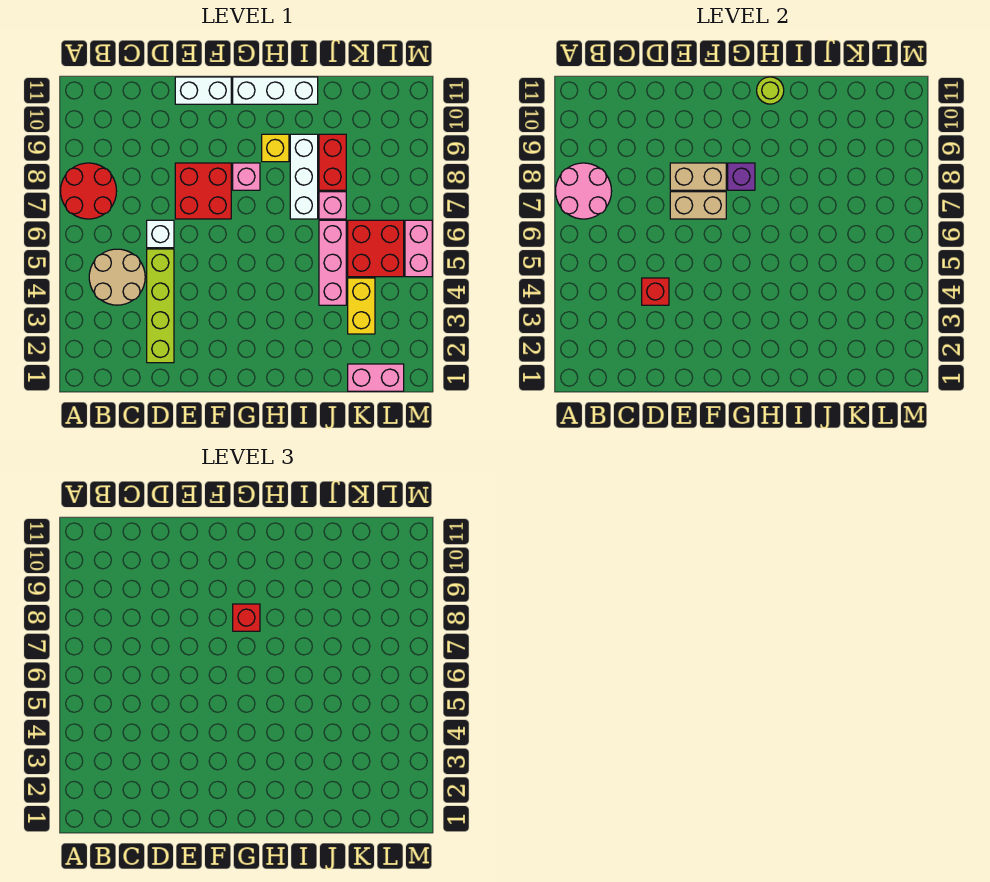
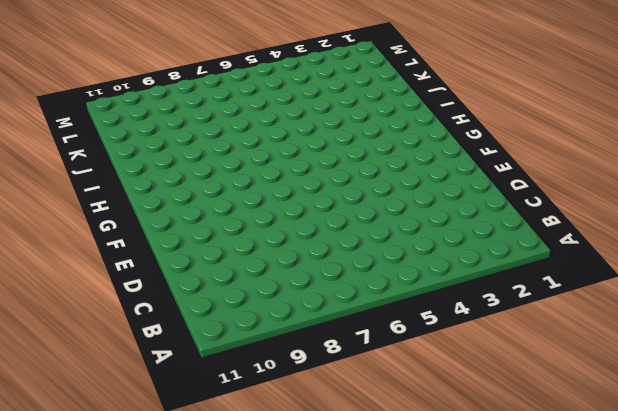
none -> red 2x2 round brick [61,163,117,219]
none -> tan 2x2 round brick [89,249,145,305]
none -> lime 1x4 brick [147,249,174,363]

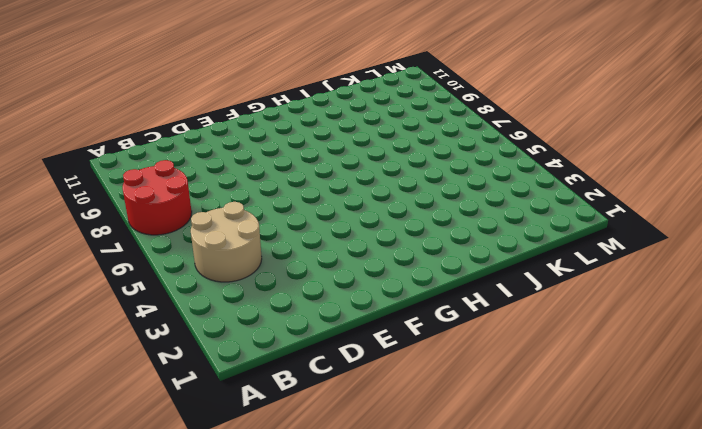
none -> lime 1x4 brick [147,249,174,363]
none -> white 1x1 brick [147,220,174,248]
none -> red 2x2 brick [175,163,231,219]

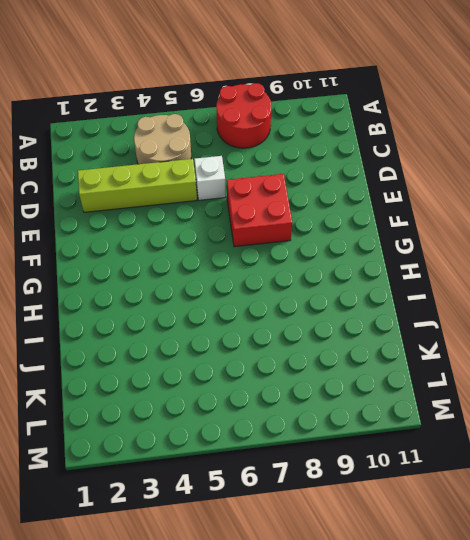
none -> white 1x2 brick [175,77,231,104]
none -> pink 1x1 brick [233,163,260,190]
none -> white 1x3 brick [233,77,318,104]

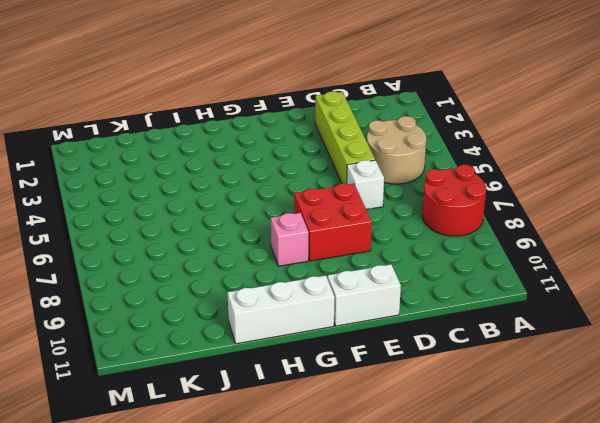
none -> yellow 1x1 brick [262,134,289,162]
none -> white 1x3 brick [290,134,318,219]
none -> pink 1x3 brick [319,220,346,305]

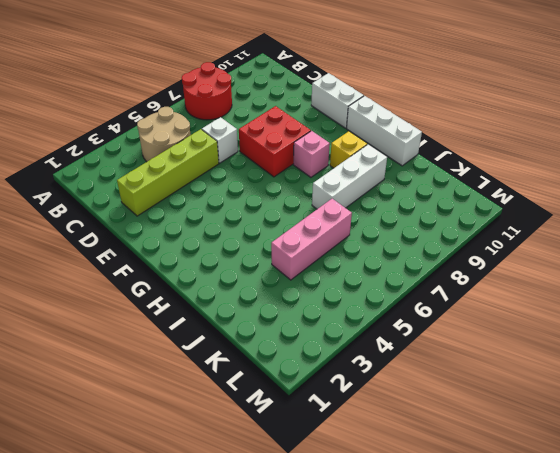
none -> pink 1x1 brick [319,192,346,219]
none -> red 1x2 brick [319,134,346,190]
none -> pink 1x2 brick [348,364,404,391]

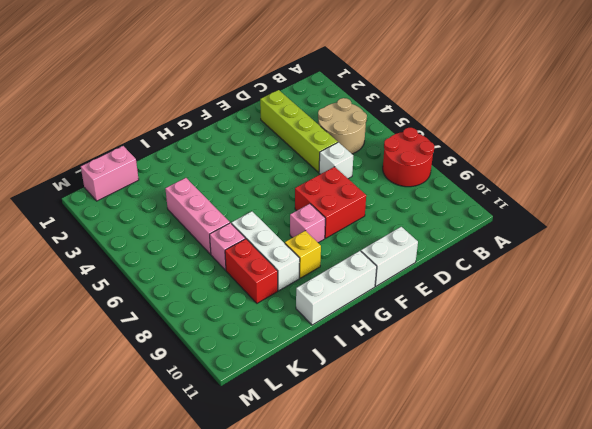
none -> yellow 1x2 brick [348,278,375,334]
none -> red 2x2 brick [348,220,404,277]
none -> pink 1x2 brick [405,220,432,277]

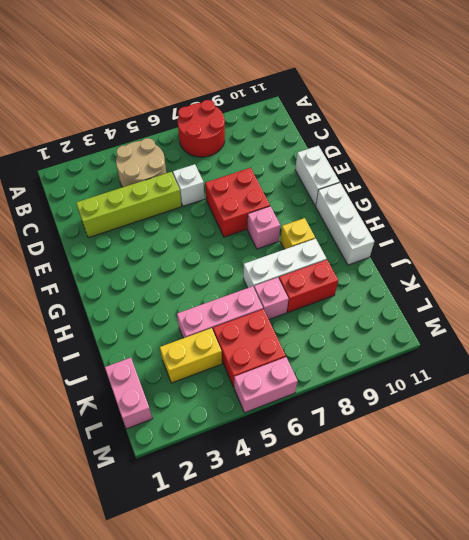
none -> pink 2x2 round brick [556,163,612,219]
none -> red 1x1 brick [642,278,669,305]
none -> tan 1x2 brick [670,192,726,219]

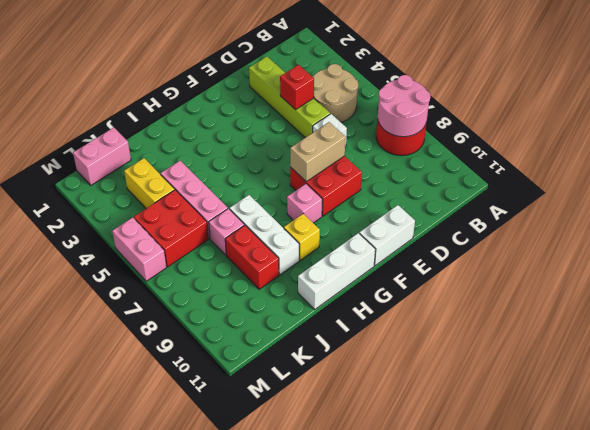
none -> tan 1x2 brick [670,163,726,190]
none -> purple 1x1 brick [728,163,755,190]
none -> lime 1x1 round brick [757,77,784,104]

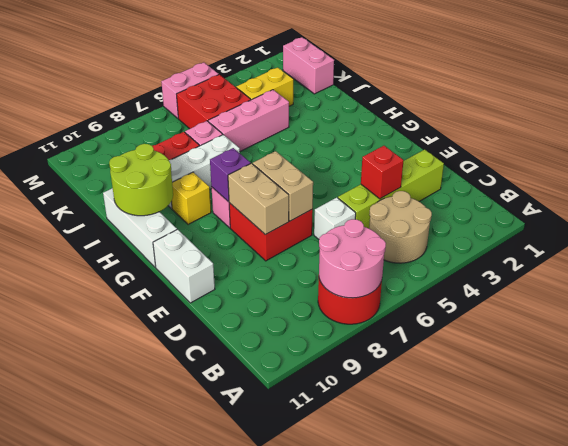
lime 2x2 round brick [109,144,173,216] -> lime 1x1 round brick [757,77,784,104]
none -> red 1x1 brick [233,604,260,631]

